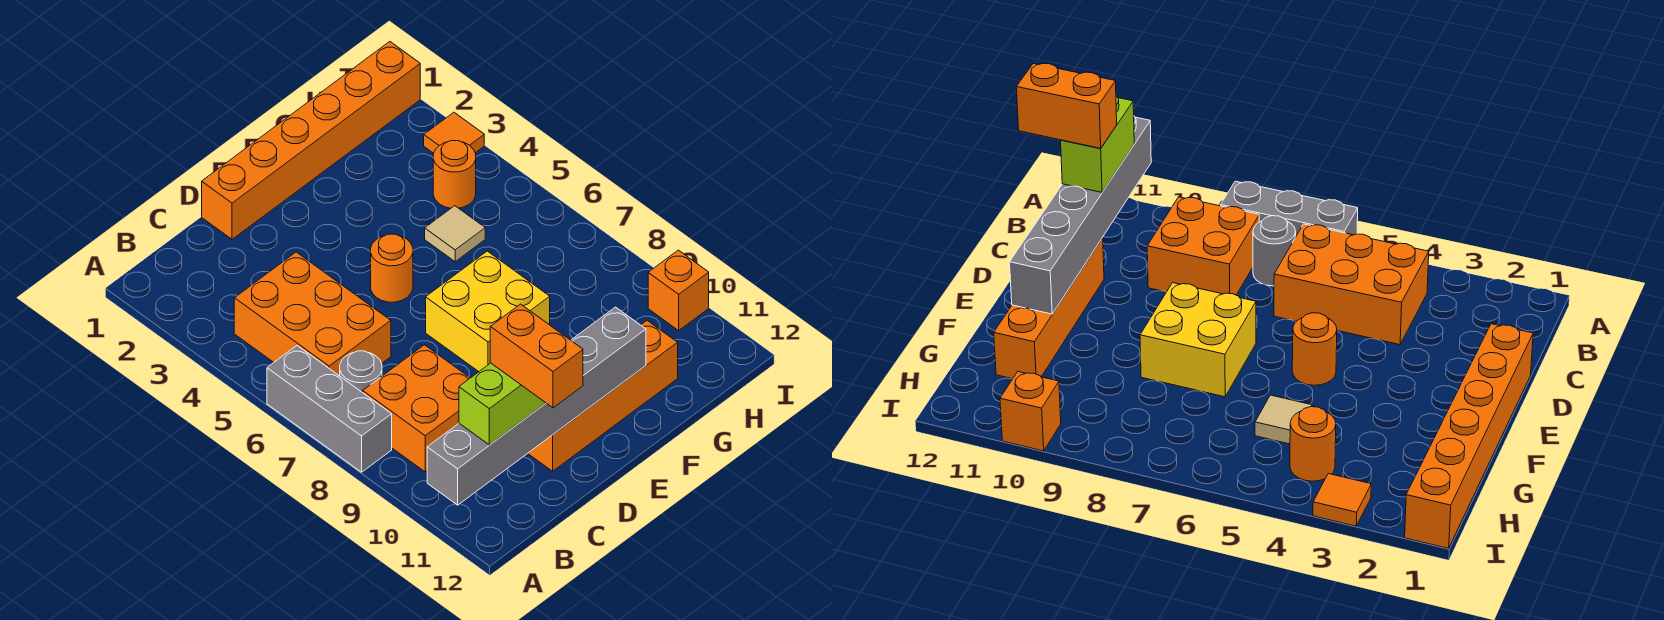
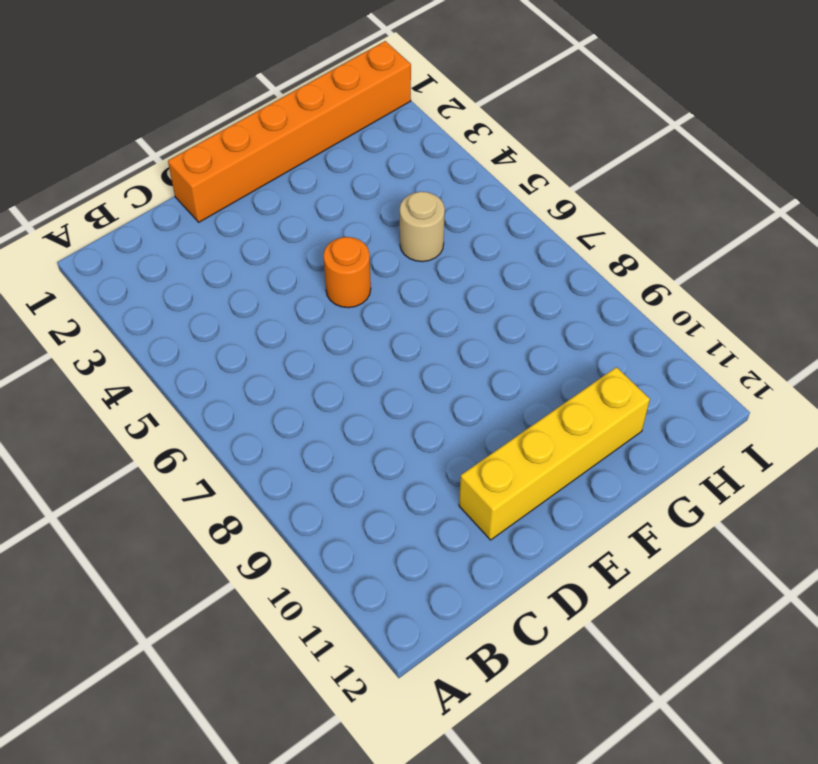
yellow 1x4 brick [459,367,650,540] -> orange 1x4 brick [528,321,678,471]
tan 1x1 round brick [400,192,445,262] -> tan 1x1 tile [425,206,485,262]
none -> grey 1x3 brick [267,346,392,472]
none -> orange 2x3 brick [234,252,391,376]
none -> grey 1x1 round brick [340,351,382,393]

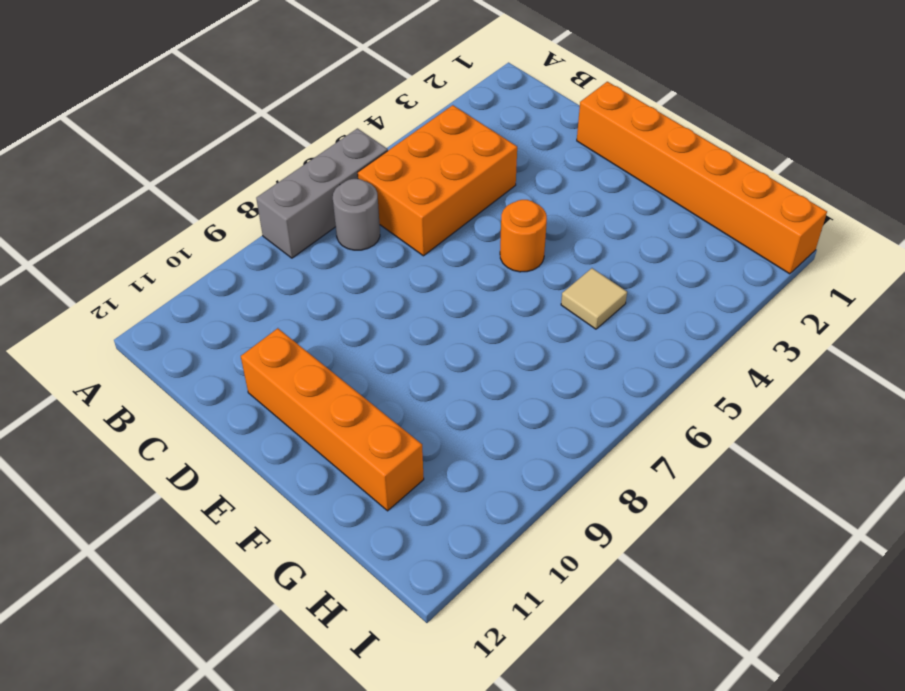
none -> orange 2x2 brick [363,345,470,472]
none -> yellow 2x2 brick [426,251,550,372]
none -> orange 1x1 round brick [433,141,476,208]

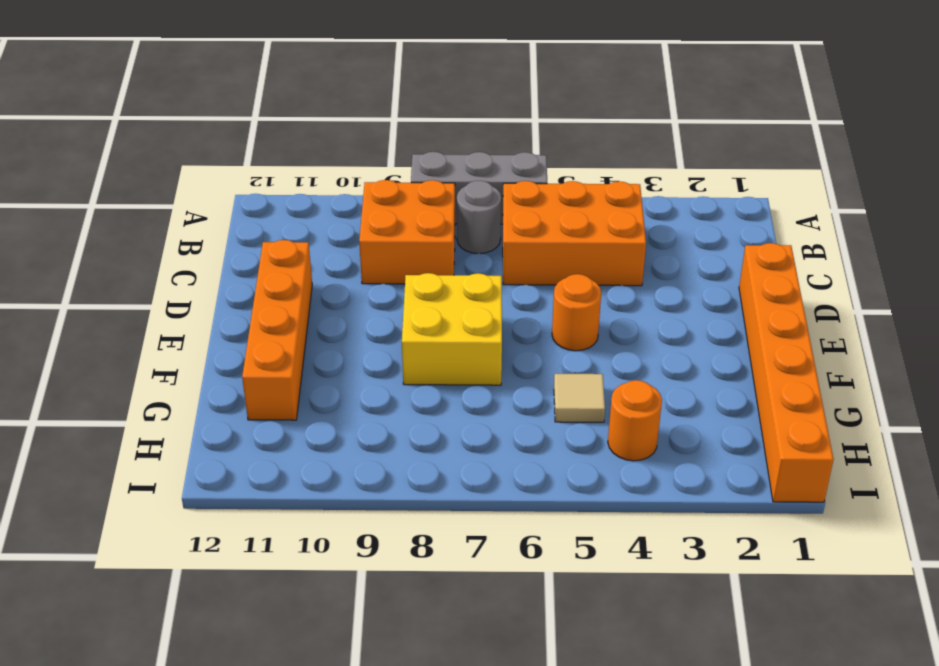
none -> orange 1x1 tile [424,112,484,153]
none -> orange 1x1 brick [648,250,709,330]
none -> grey 1x6 brick [427,307,646,505]

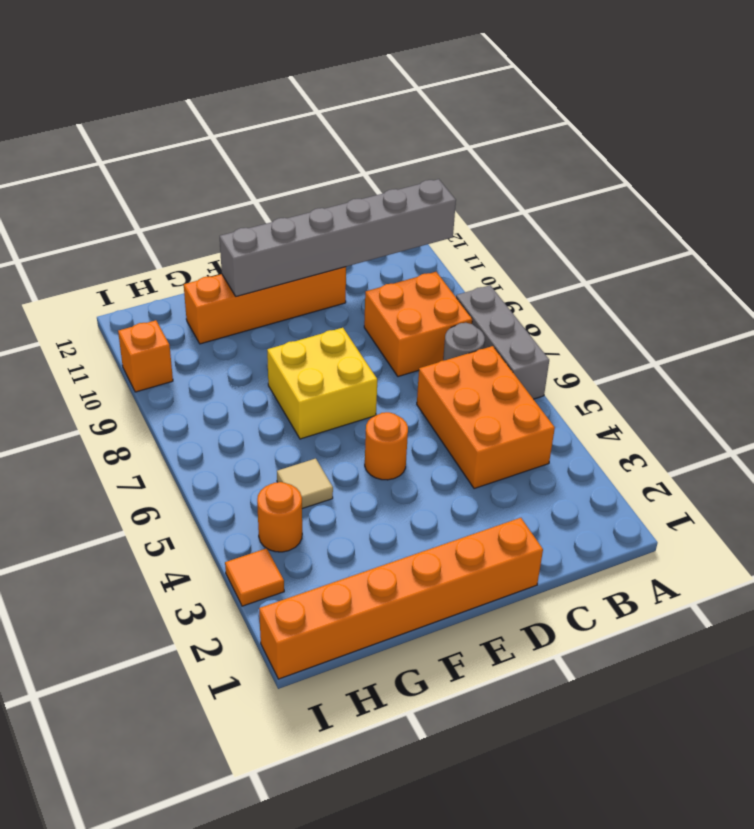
none -> lime 1x2 brick [459,363,545,445]
none -> orange 1x2 brick [490,304,583,408]

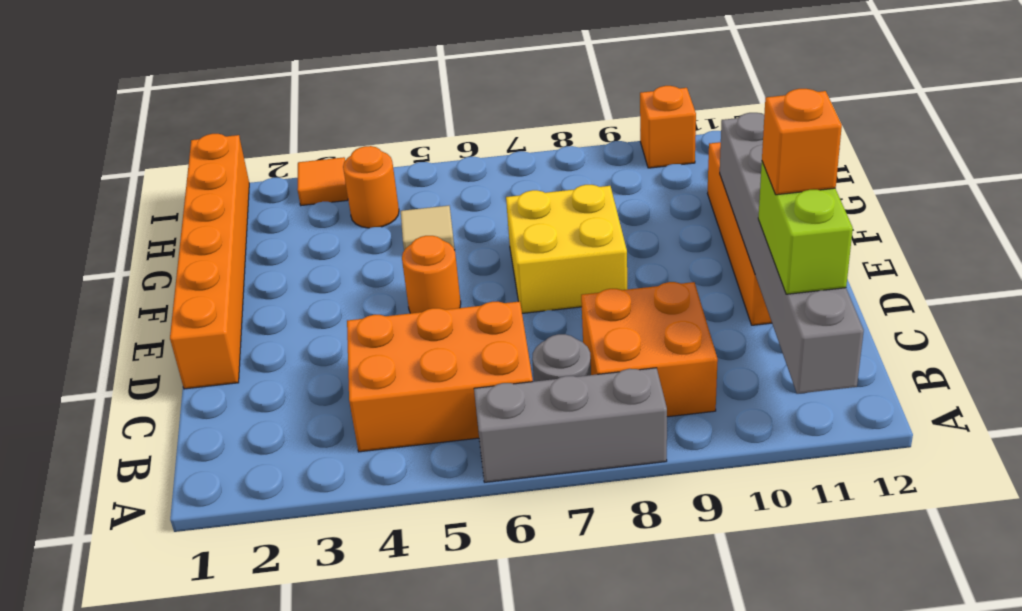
orange 1x1 brick [762,89,842,195] -> orange 1x2 brick [490,304,583,408]

